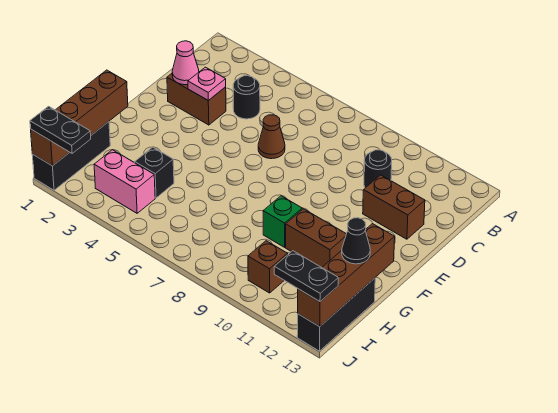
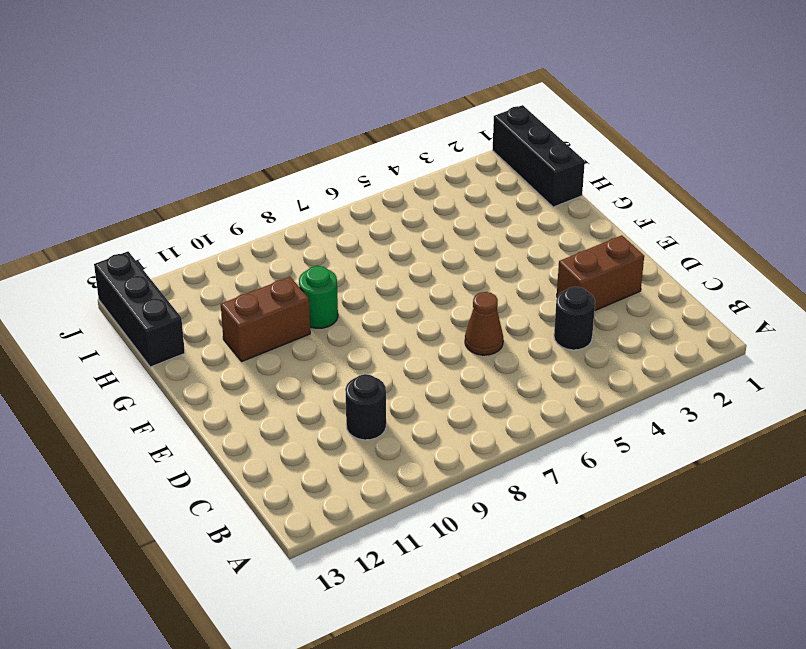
green 1x1 round brick [299,266,338,328] -> green 1x1 brick [263,196,302,247]
none -> brown 1x2 brick [363,175,425,239]
none -> black 1x1 brick [134,147,174,198]
none -> pink 1x2 brick [94,150,155,213]

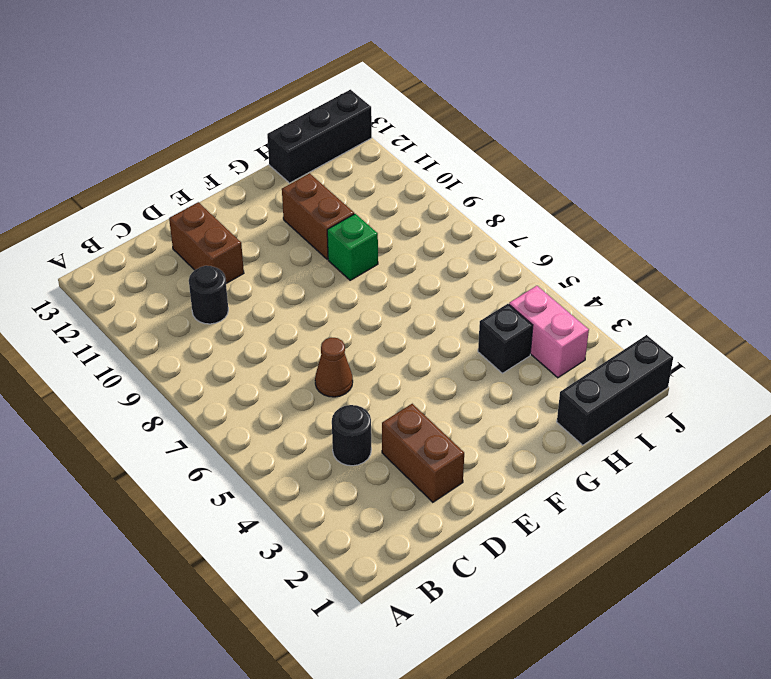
none -> brown 1x1 brick [248,241,288,293]
none -> pink 1x1 cone [172,41,199,85]
none -> pink 1x1 plate [188,67,226,101]

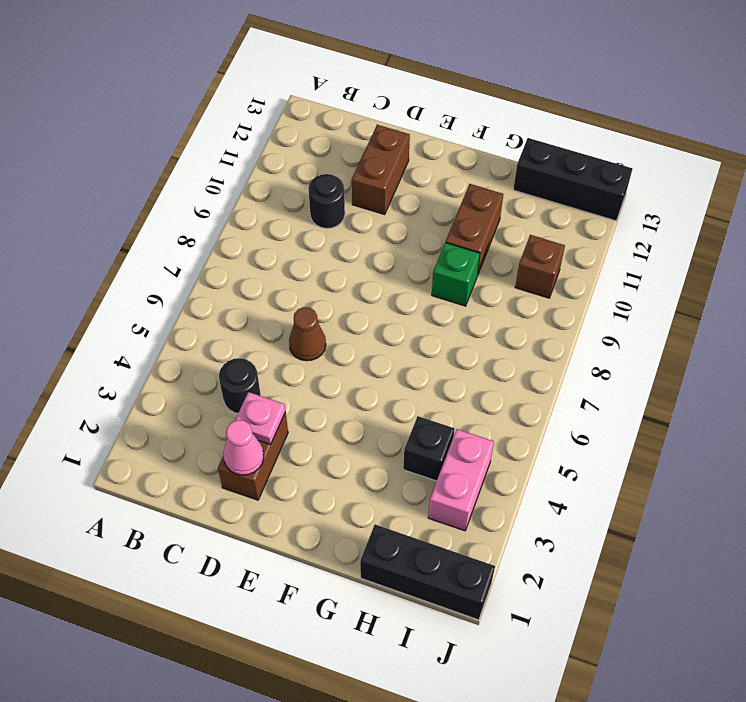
none -> brown 1x4 brick [31,70,128,166]
none -> brown 1x4 brick [298,224,395,327]
none -> black 1x1 cone [342,218,370,264]

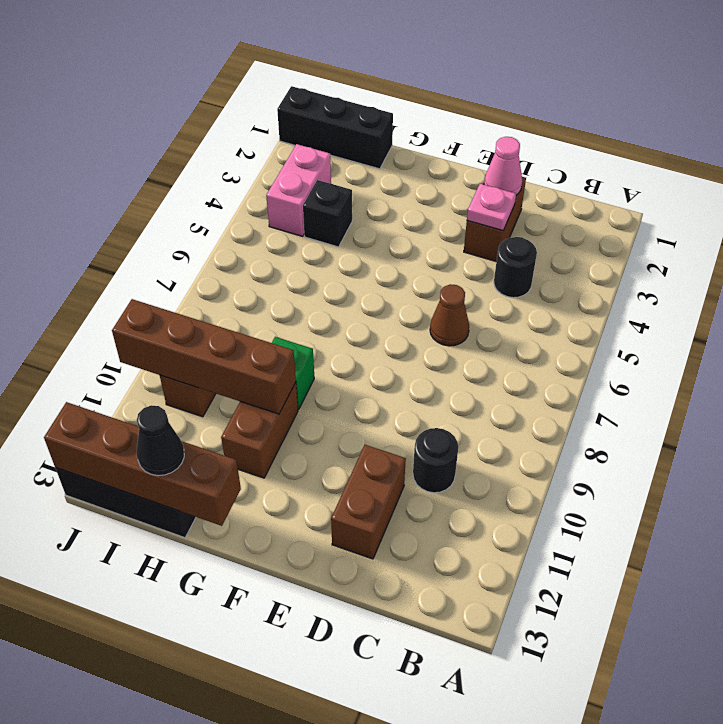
brown 1x4 brick [112,299,296,414] -> brown 1x4 brick moved to [31,70,128,166]
none -> black 1x2 plate [30,106,91,153]
none -> black 1x2 plate [274,251,338,302]

